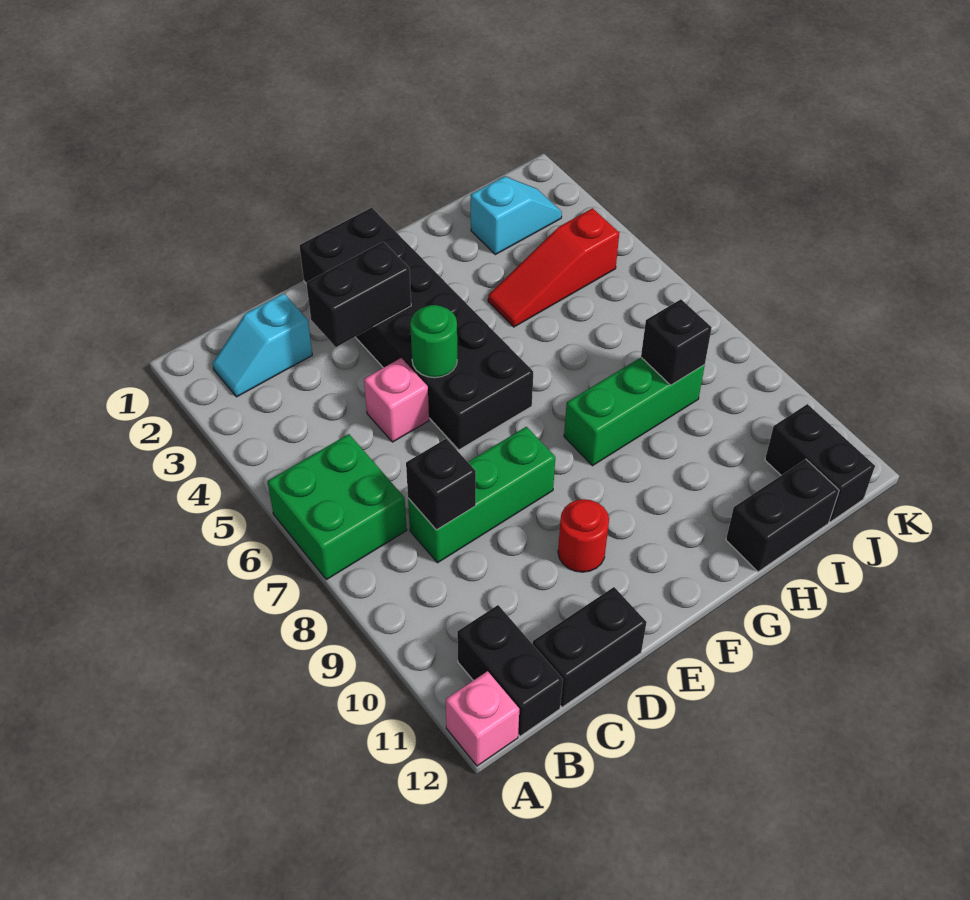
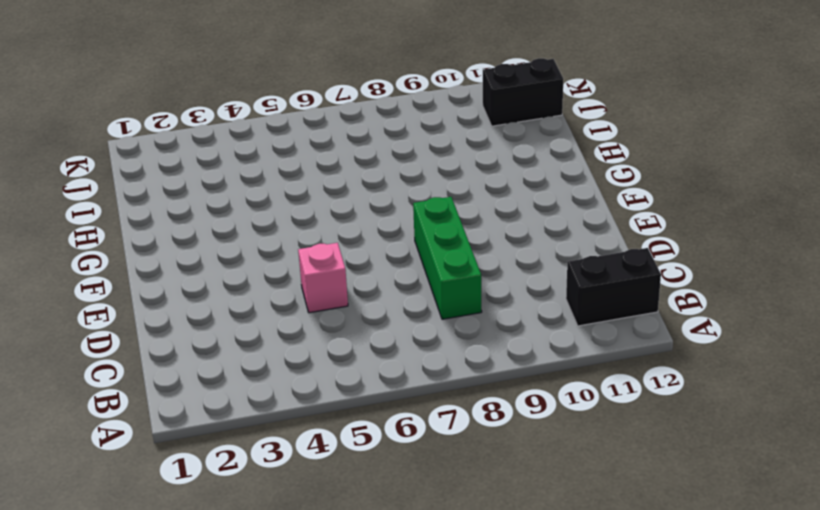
none -> green 2x2 brick [268,434,407,580]
none -> pink 1x1 brick [446,671,519,766]
none -> cyan 1x2 slope [212,293,312,397]

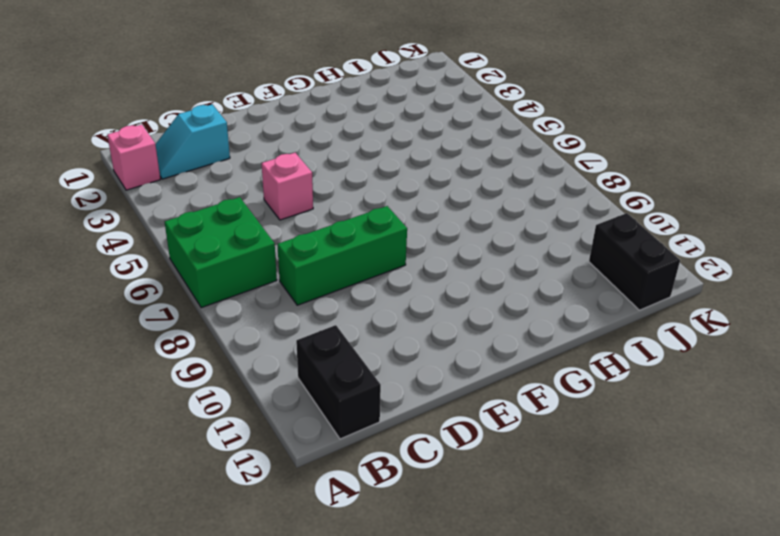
pink 1x1 brick [107,125,160,190] -> pink 1x1 brick moved to [446,671,519,766]
none -> black 1x2 brick [533,587,647,707]
none -> black 2x6 brick [299,208,533,450]
none -> red 1x1 round brick [558,499,609,572]

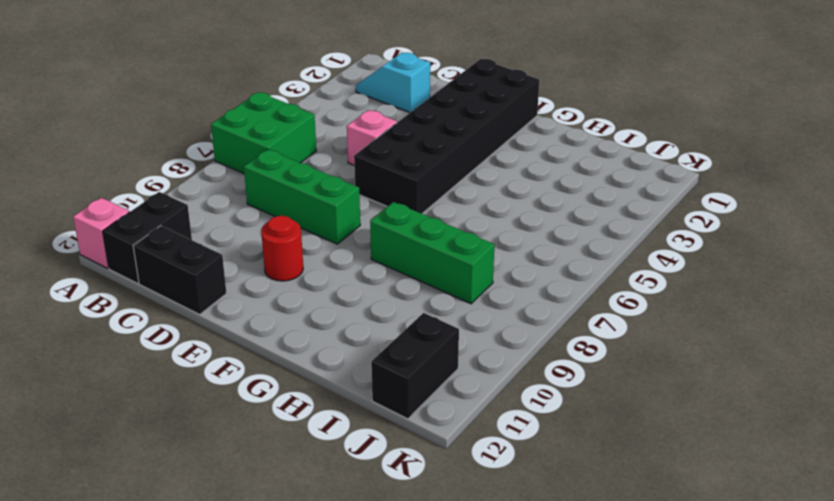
none -> red 1x3 slope [488,208,619,327]
none -> black 1x2 brick [726,459,839,572]
none -> cyan 1x2 slope [471,176,562,255]

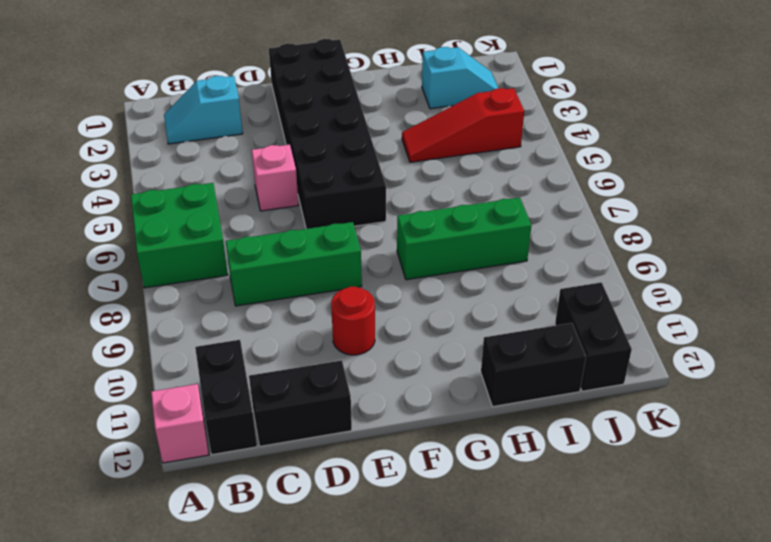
none -> black 1x1 brick [406,439,476,530]
none -> black 1x2 brick [306,242,411,347]
none -> green 1x1 round brick [410,305,457,378]

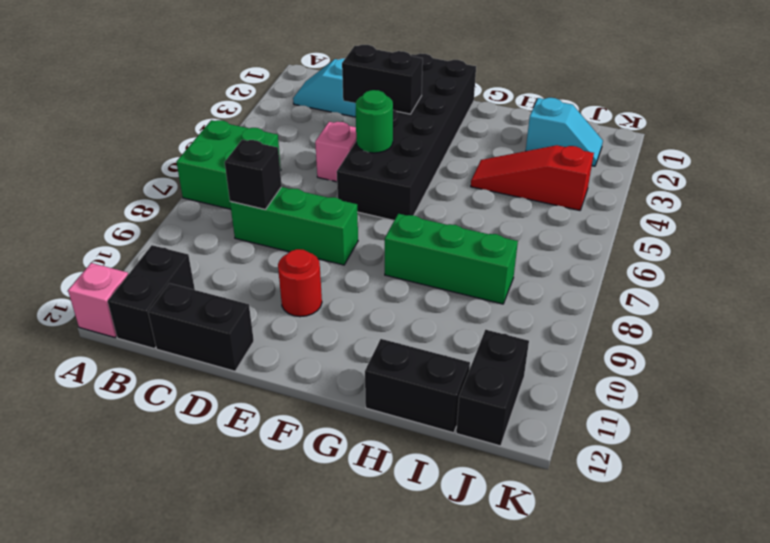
none -> black 1x1 brick [641,299,712,385]

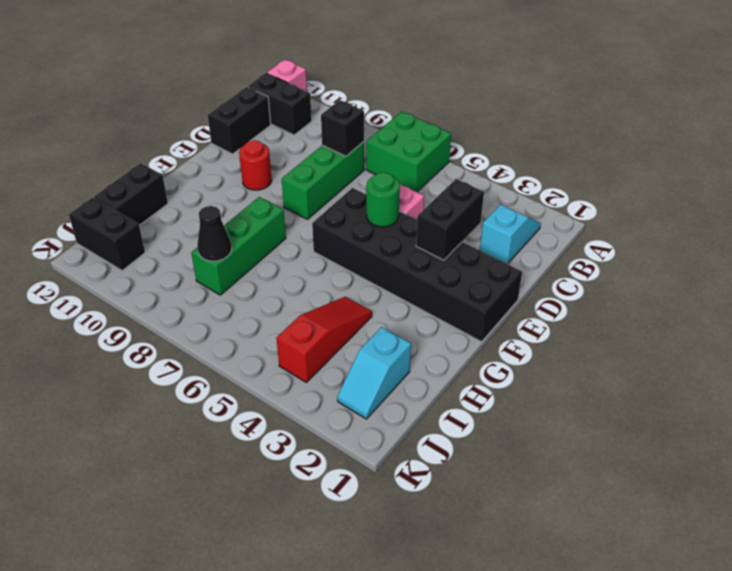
black 1x1 cone [197,206,232,261] -> black 1x1 brick [641,299,712,385]

